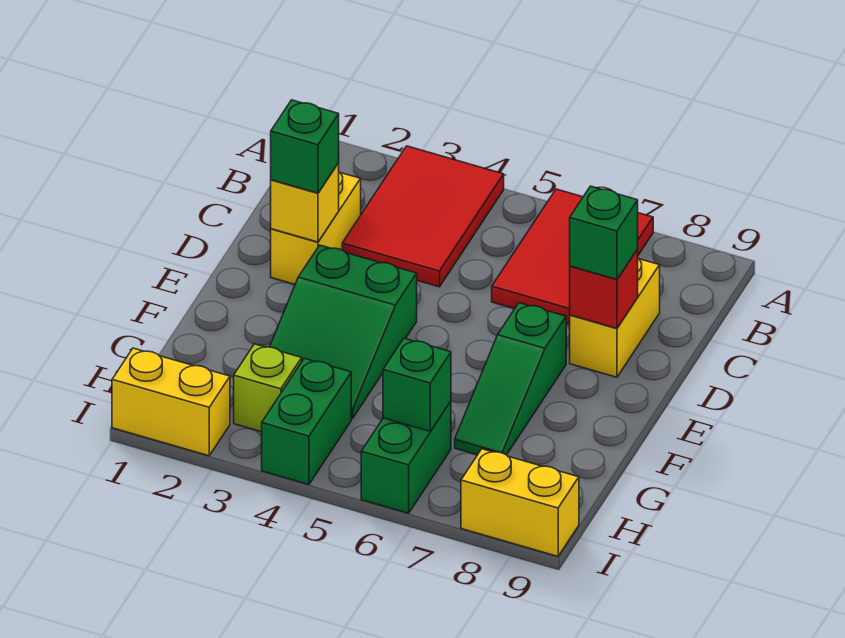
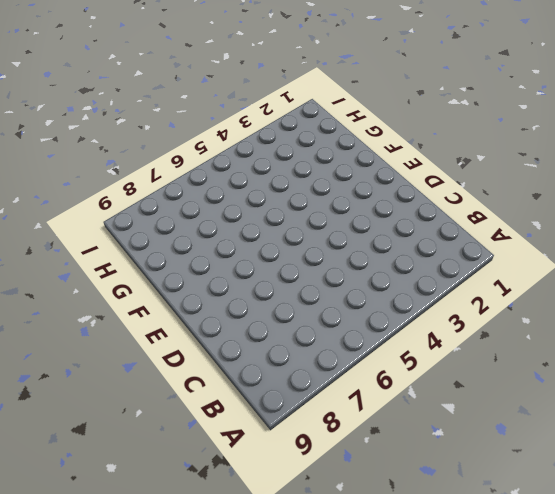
none -> red 2x3 tile [342,146,504,287]
none -> red 2x3 tile [492,189,653,325]
none -> yellow 1x2 brick [271,172,361,284]

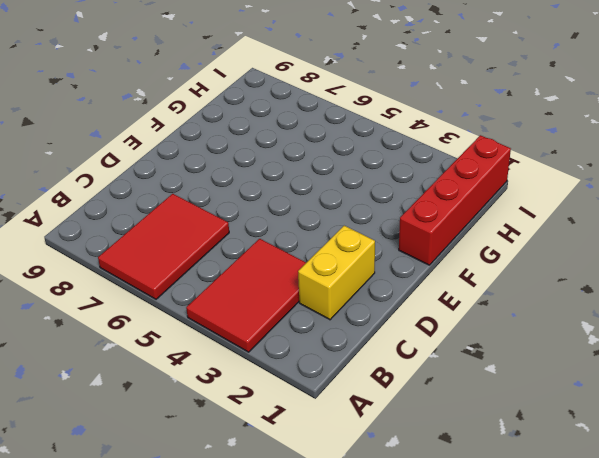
red 1x4 brick [399,135,511,265] -> yellow 1x2 brick [112,348,230,456]
none -> yellow 1x2 brick [570,259,660,377]
none -> green 2x3 slope [270,245,417,419]
none -> green 1x3 slope [455,303,566,455]

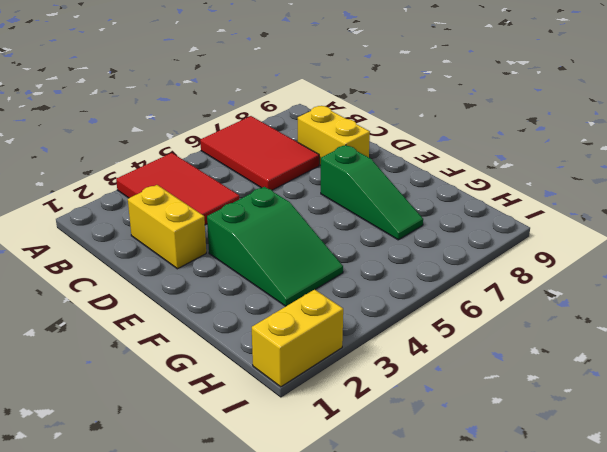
none -> lime 1x1 brick [234,344,302,432]
none -> green 1x2 brick [262,358,351,485]
none -> green 1x2 brick [361,401,451,513]

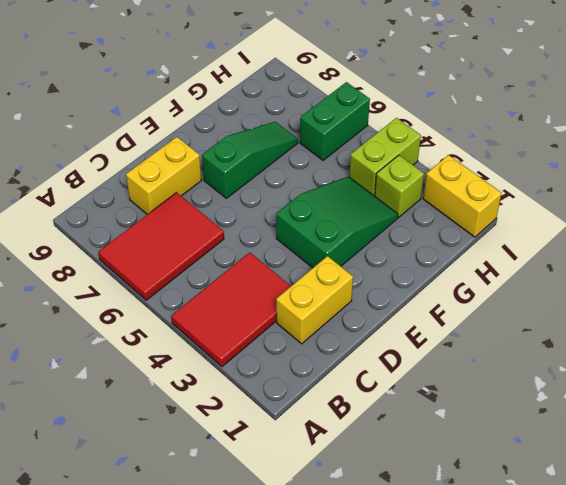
lime 1x2 brick [349,118,421,196] -> green 1x2 brick [262,358,351,485]
none -> yellow 1x2 brick [461,449,579,556]
none -> yellow 1x1 brick [271,163,339,242]
none -> red 1x1 brick [570,249,638,328]

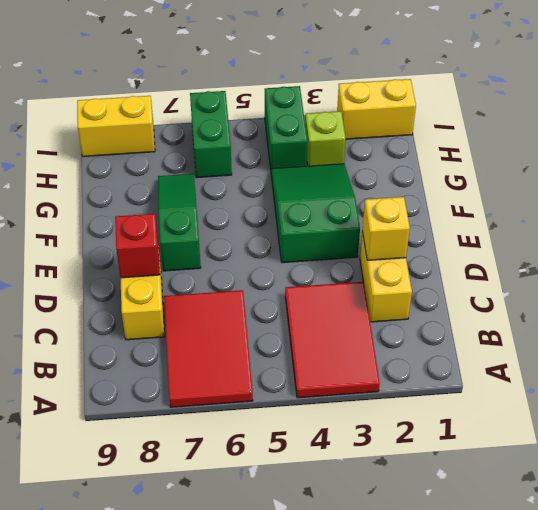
none -> green 1x1 brick [383,338,451,431]
none -> green 1x1 brick [271,100,339,193]
none -> green 1x1 brick [570,186,638,279]

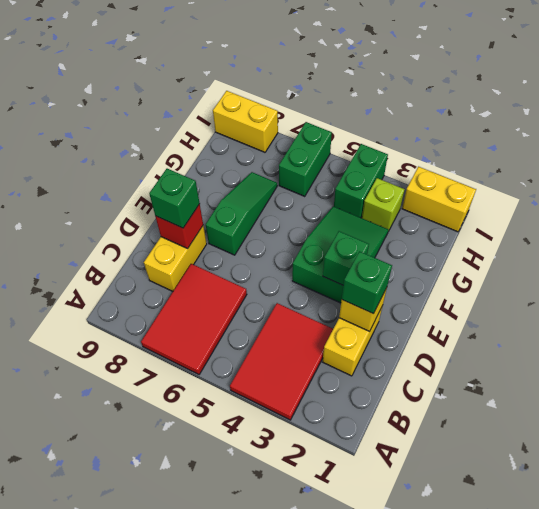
green 1x1 brick [323,231,369,285] -> green 1x1 brick moved to [383,338,451,431]

